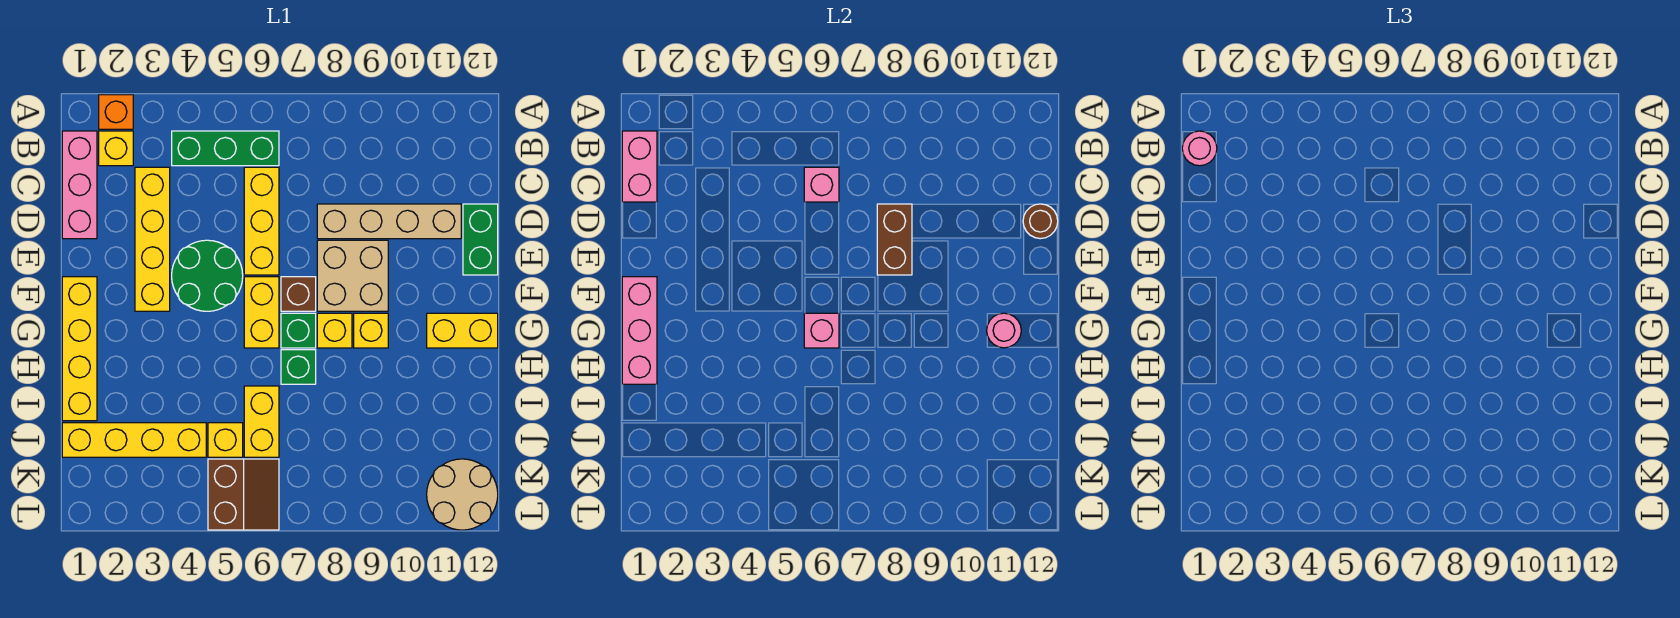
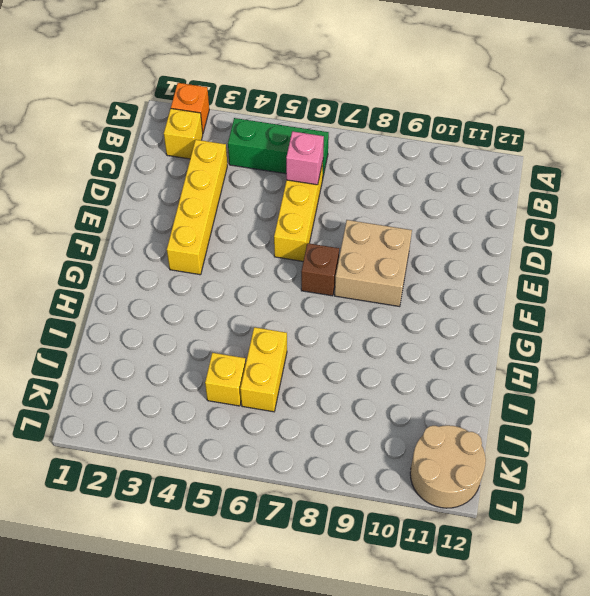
none -> pink 1x3 brick [62,131,97,239]
none -> tan 1x4 brick [317,204,461,239]
none -> green 1x2 brick [463,204,498,275]
none -> green 2x2 round brick [172,240,243,311]

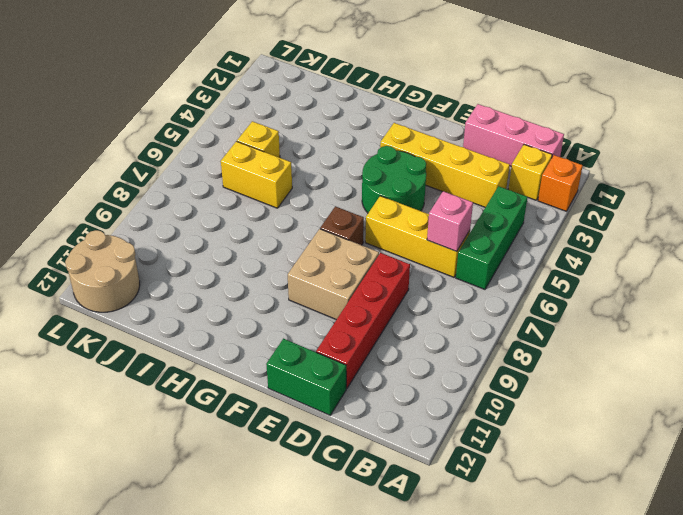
red 1x4 brick [316,253,410,388] -> tan 1x4 brick [317,204,461,239]
none -> yellow 1x4 brick [62,277,97,421]
none -> yellow 1x2 brick [244,277,279,348]
none -> green 1x1 brick [281,313,316,348]
none -> yellow 1x1 brick [317,313,352,348]

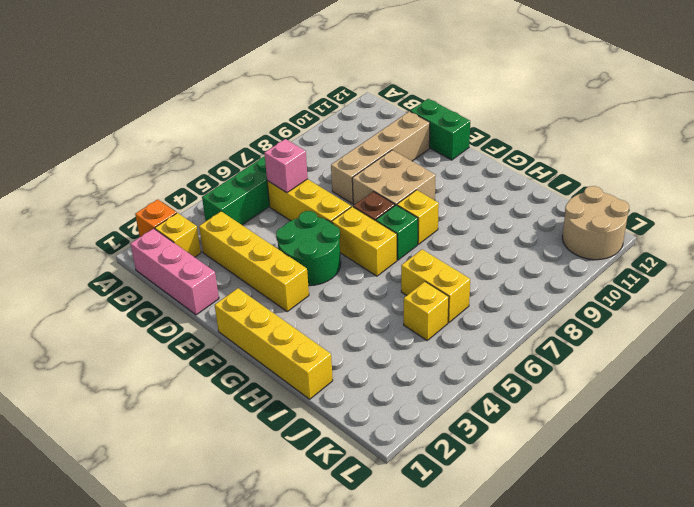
none -> yellow 1x1 brick [354,313,388,348]
none -> yellow 1x2 brick [427,313,498,348]
none -> green 1x1 brick [281,350,316,384]
none -> yellow 1x4 brick [62,423,206,457]

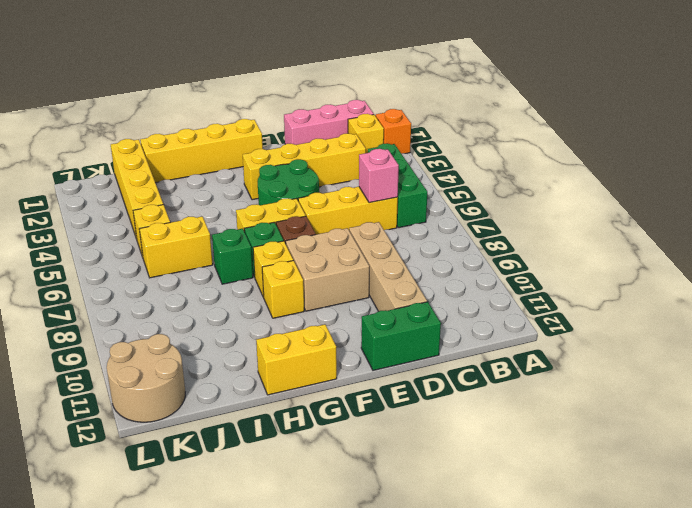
yellow 1x2 brick [256,324,337,395] -> yellow 1x2 brick turned to [427,313,498,348]
none -> brown 2x2 slope [208,459,279,530]
none -> pink 1x2 brick [622,131,657,202]
none -> brown 1x2 brick [877,204,912,275]
none -> brown 1x1 round brick [1023,204,1058,239]

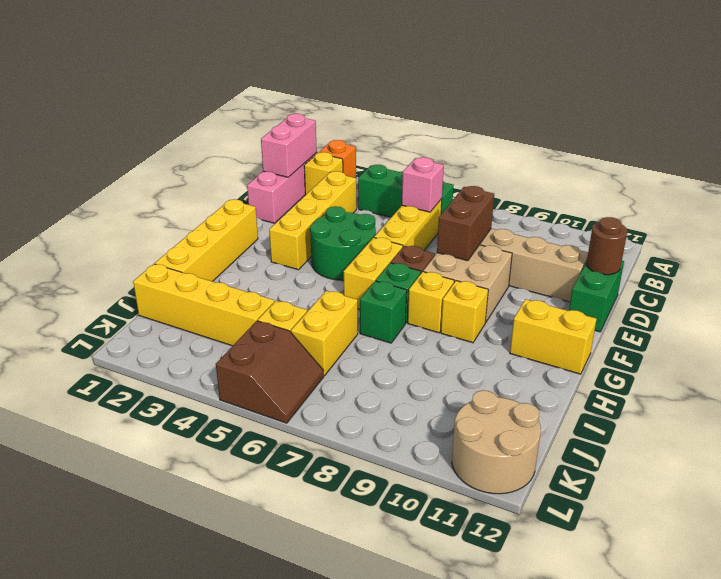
none -> pink 1x3 brick [622,277,657,384]
none -> pink 1x1 brick [804,313,839,348]
none -> pink 1x1 round brick [987,313,1021,348]
none -> pink 1x1 round brick [1182,131,1217,166]

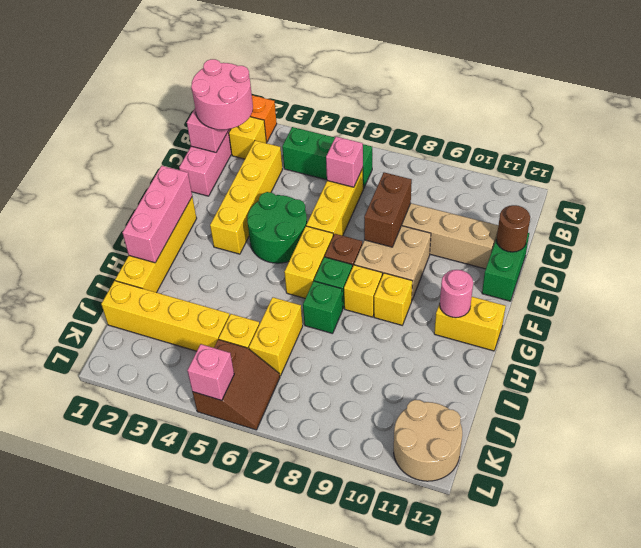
pink 2x2 round brick [191,59,253,130] -> pink 1x1 round brick [1182,131,1217,166]
pink 1x1 brick [187,344,234,401] -> pink 1x1 brick moved to [804,313,839,348]

